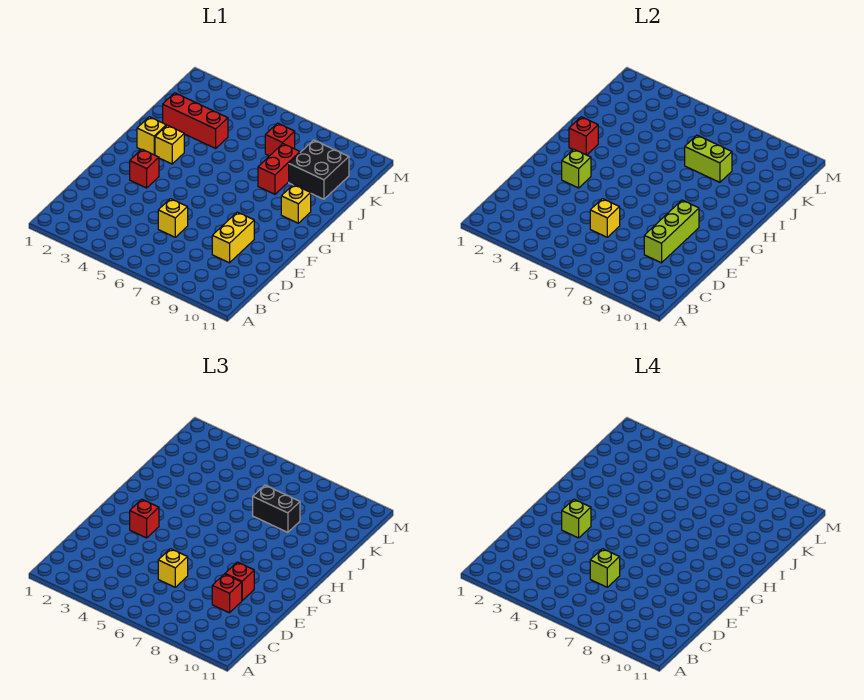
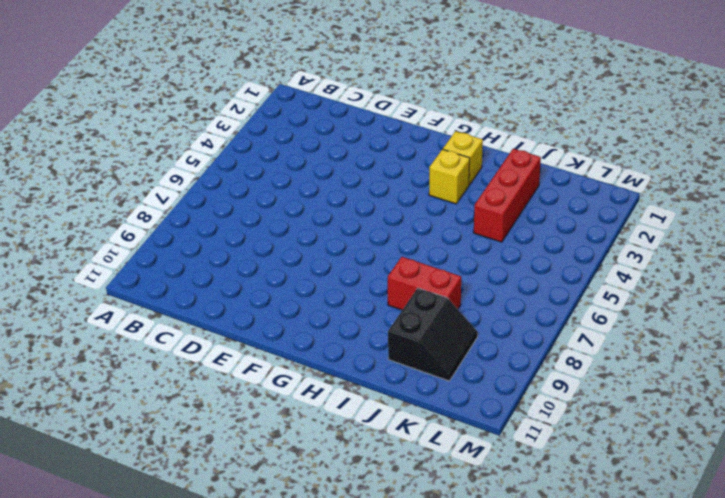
black 2x2 slope [388,288,478,381] -> black 2x2 brick [289,140,349,199]
none -> yellow 1x1 brick [158,199,188,237]
none -> yellow 1x2 brick [212,212,254,263]
none -> red 1x1 brick [130,149,159,188]

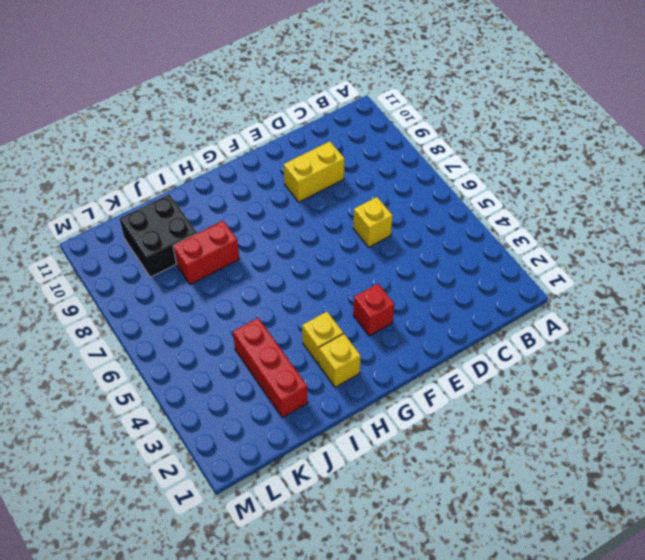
none -> yellow 1x1 brick [281,185,311,223]
none -> red 1x1 brick [265,123,295,156]
none -> yellow 1x1 brick [590,199,620,237]

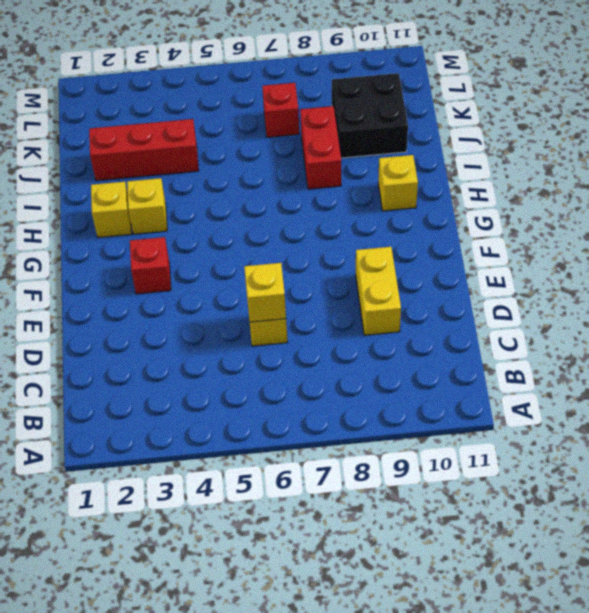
none -> lime 1x3 brick [644,200,699,263]
none -> lime 1x1 brick [562,149,591,188]
none -> red 1x1 brick [569,117,598,155]

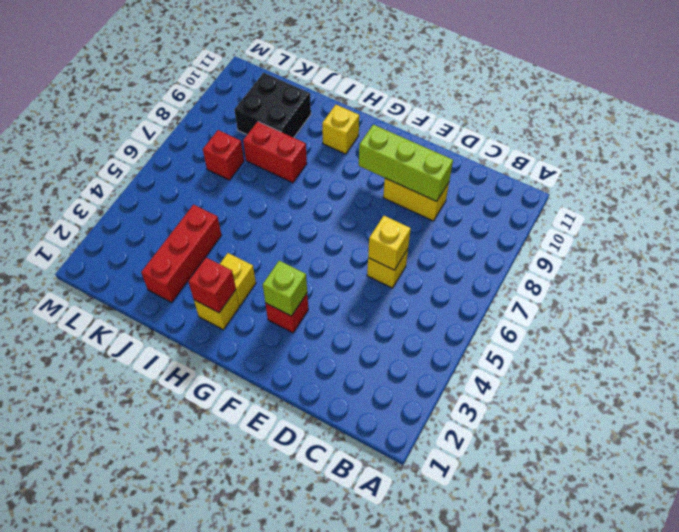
none -> lime 1x2 brick [685,135,732,182]
none -> yellow 1x1 brick [158,549,188,587]
none -> red 1x1 brick [212,574,242,613]

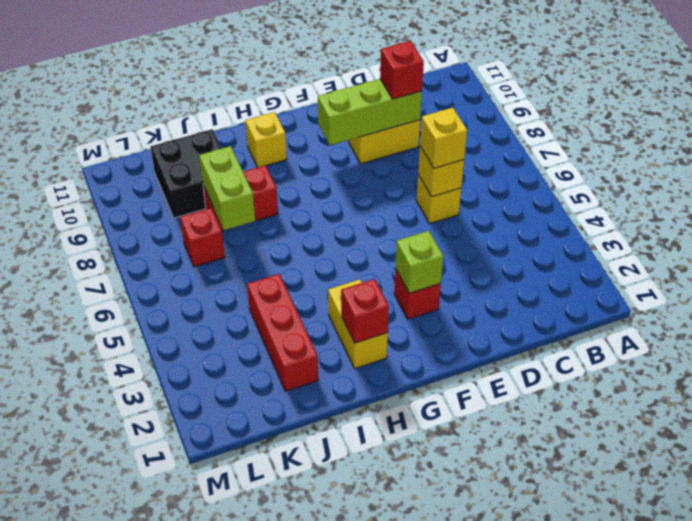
none -> red 1x1 brick [225,562,254,601]
none -> red 1x1 brick [130,499,159,538]
none -> black 1x2 brick [253,485,300,532]

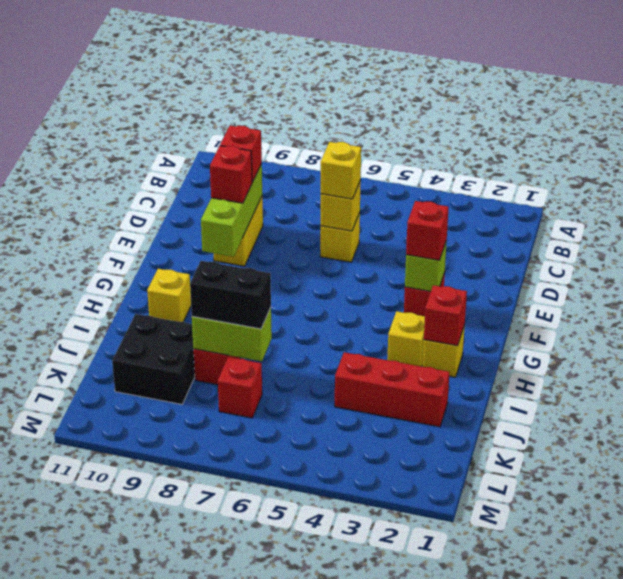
none -> lime 1x1 brick [590,549,620,587]
none -> lime 1x1 brick [562,499,591,538]

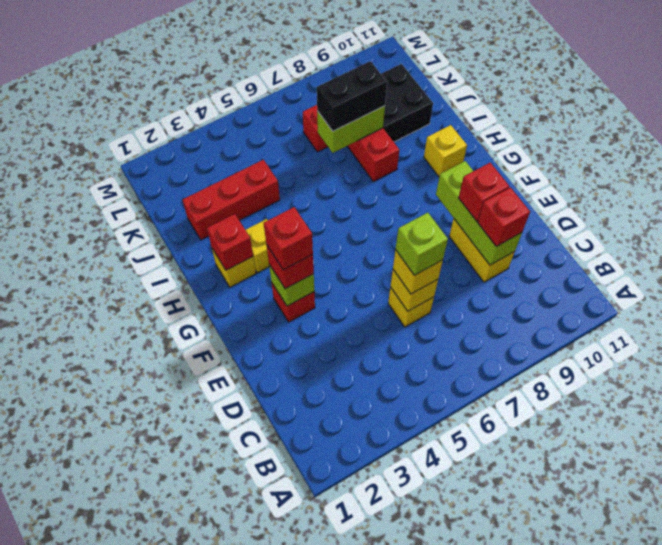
red 1x1 brick [264,207,313,270] -> lime 1x1 brick [562,499,591,538]

